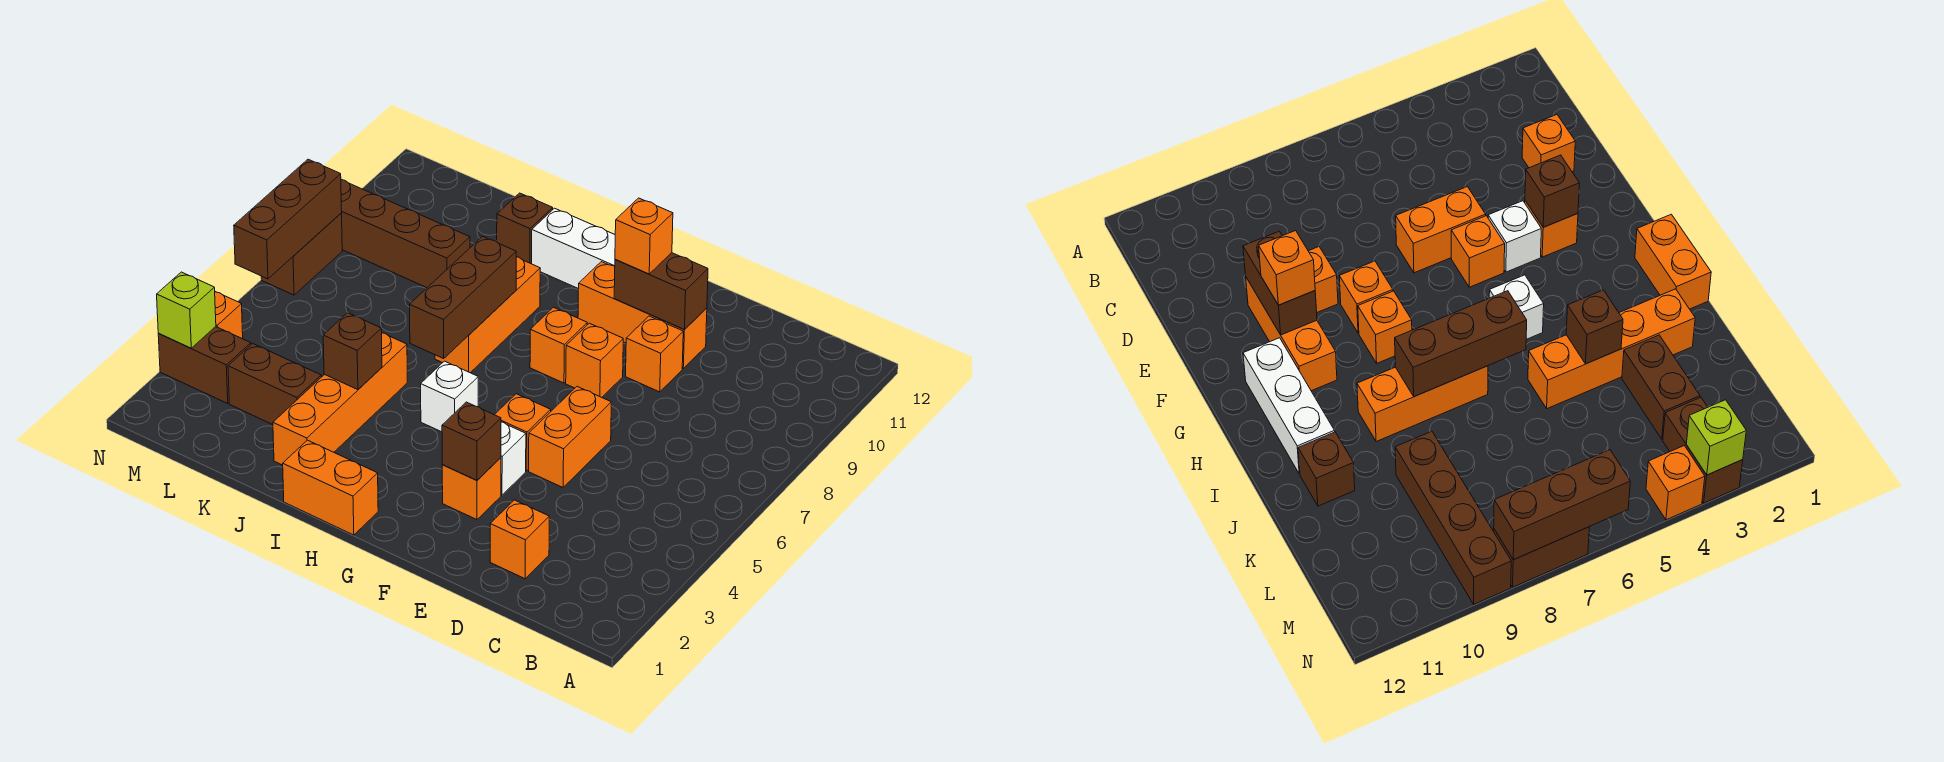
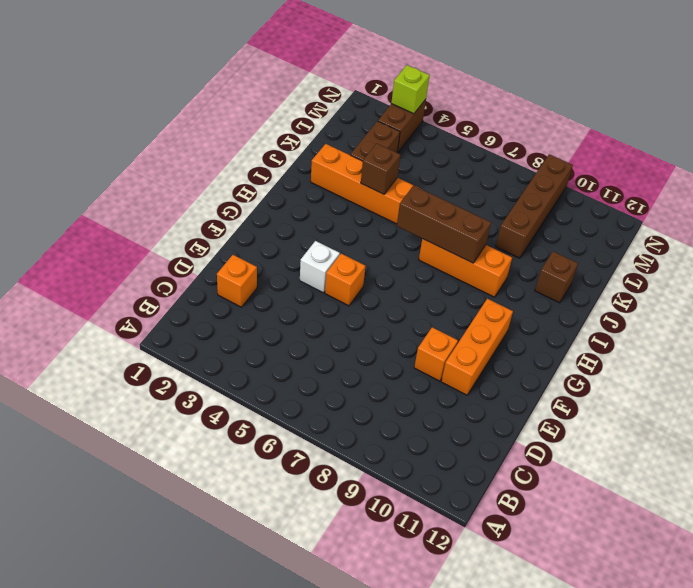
none -> orange 1x2 brick [529,387,611,487]
none -> orange 1x1 brick [442,458,501,520]
none -> orange 1x1 brick [566,323,623,397]

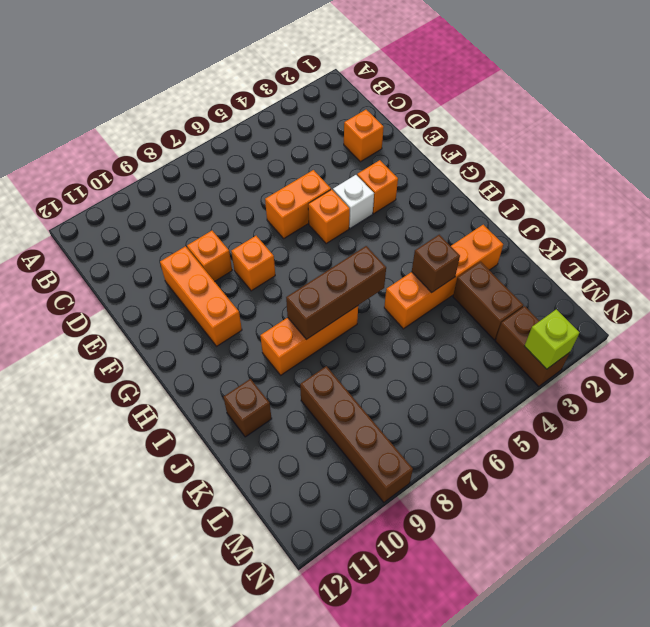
none -> orange 1x1 brick [530,307,587,383]
none -> white 1x3 brick [532,208,615,289]
none -> orange 1x2 brick [283,440,378,535]

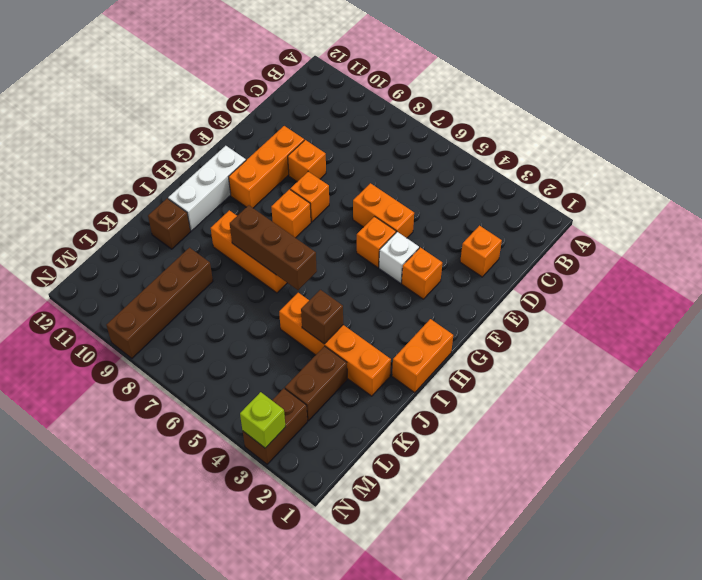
none -> white 1x1 brick [421,361,478,432]
none -> orange 1x1 brick [215,292,243,339]
none -> brown 1x2 brick [261,213,342,295]

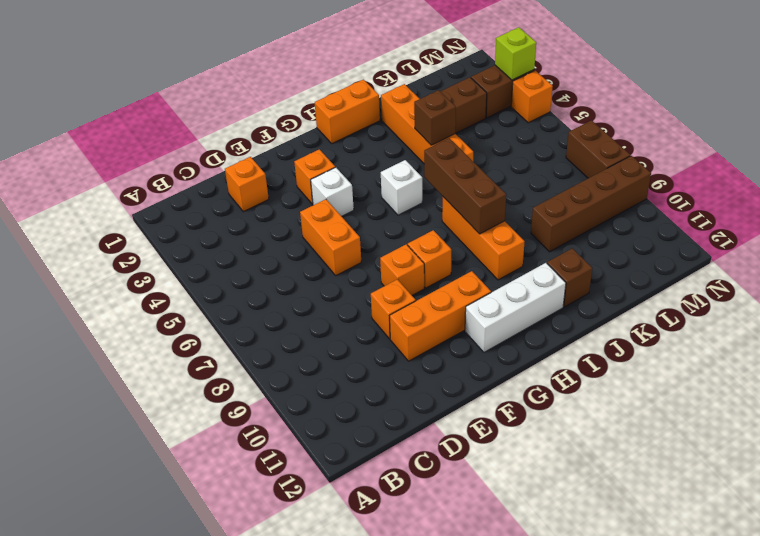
none -> orange 1x1 brick [495,394,551,471]
none -> brown 1x2 brick [614,253,708,330]
none -> brown 1x1 brick [442,402,501,480]

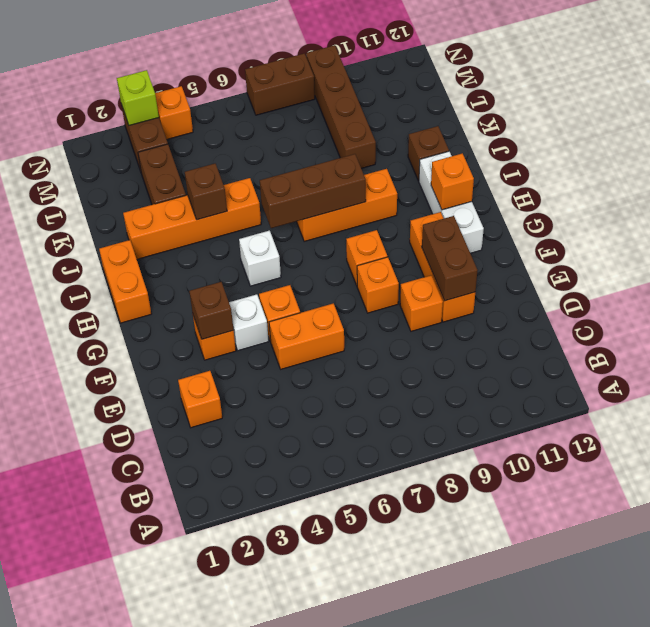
orange 1x1 brick [431,153,474,210] -> orange 1x1 brick moved to [615,198,673,274]
none -> brown 1x3 brick [234,159,342,279]

